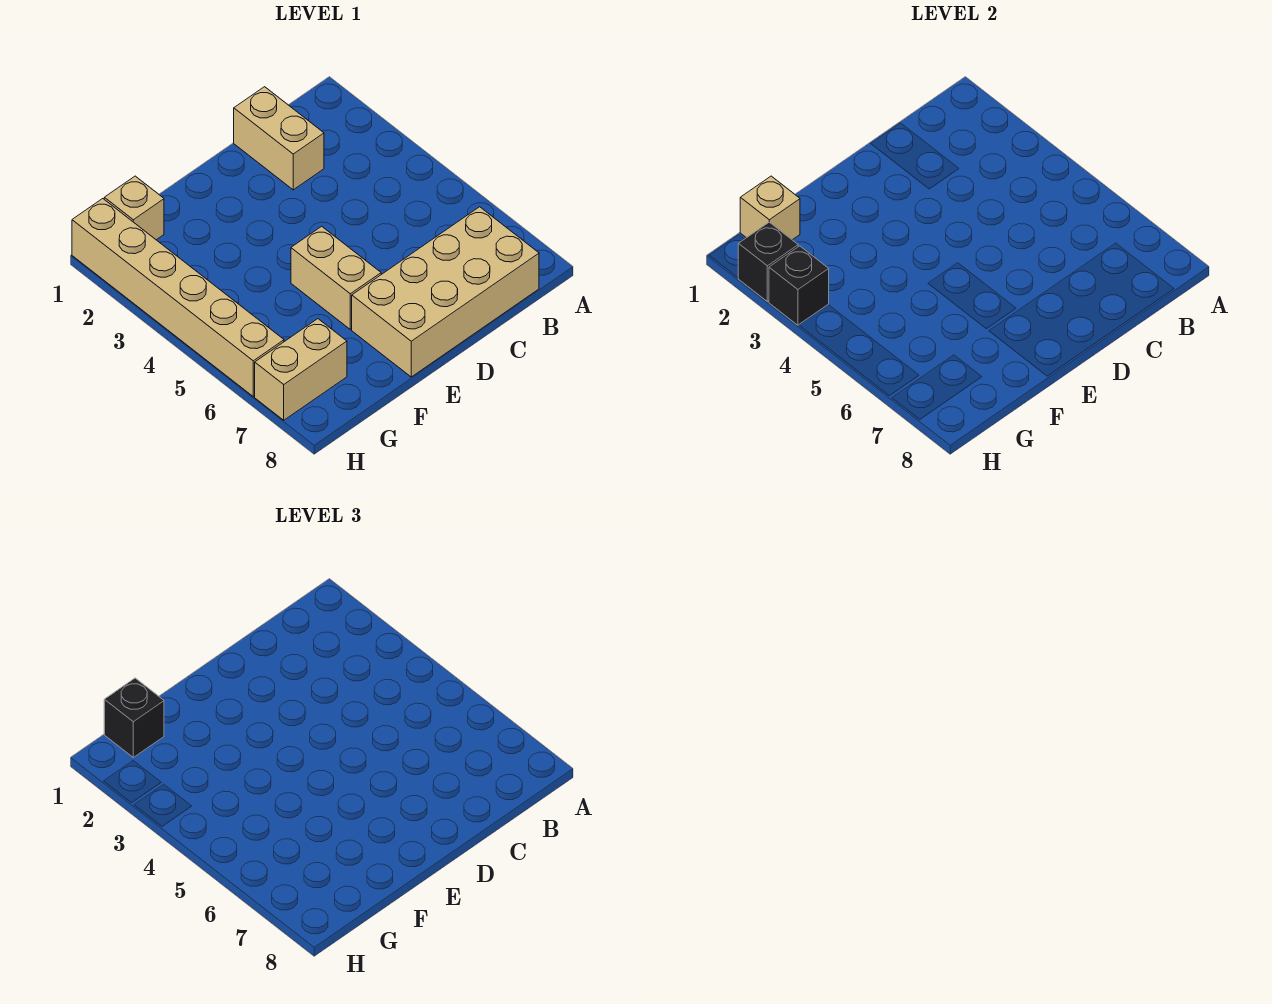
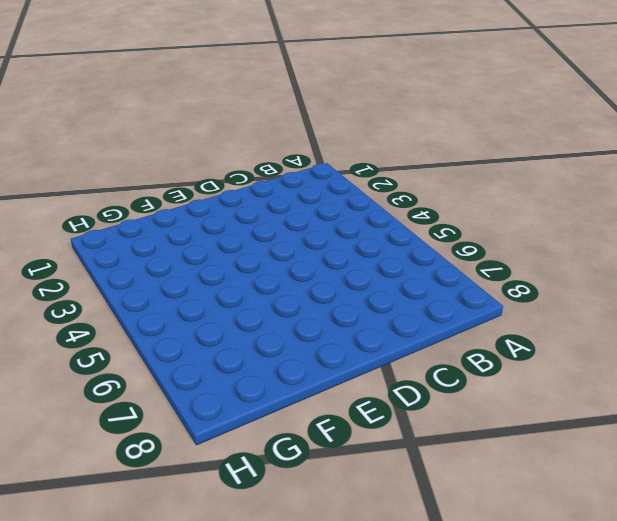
none -> tan 2x4 brick [352,207,539,377]
none -> tan 1x2 brick [234,87,324,190]

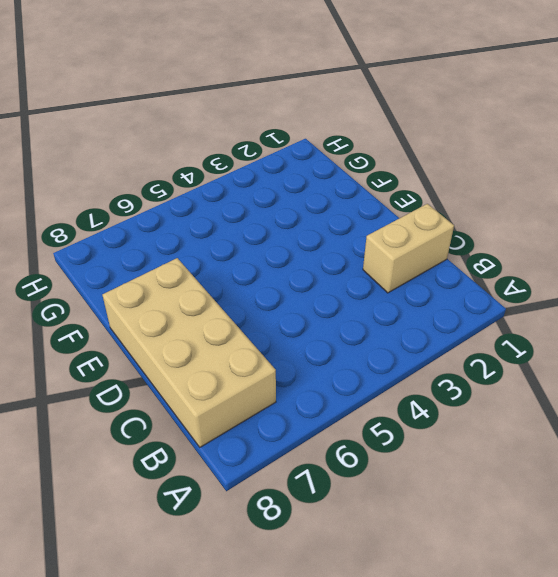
none -> tan 1x2 brick [291,226,381,329]
none -> tan 1x1 brick [104,176,164,240]

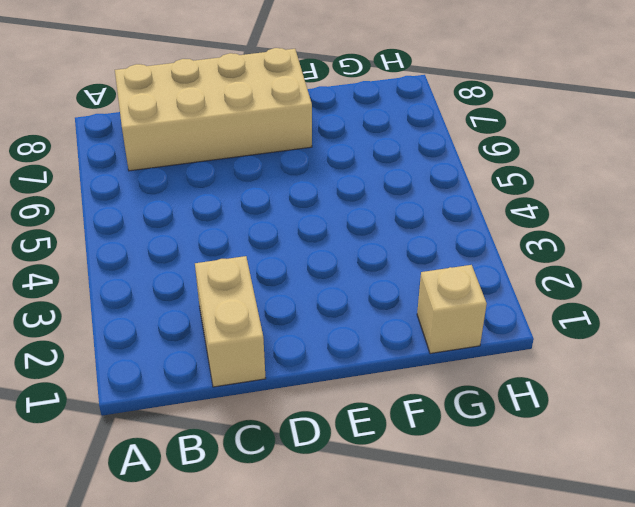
none -> tan 1x2 brick [291,226,381,329]
none -> tan 1x2 brick [255,319,347,420]

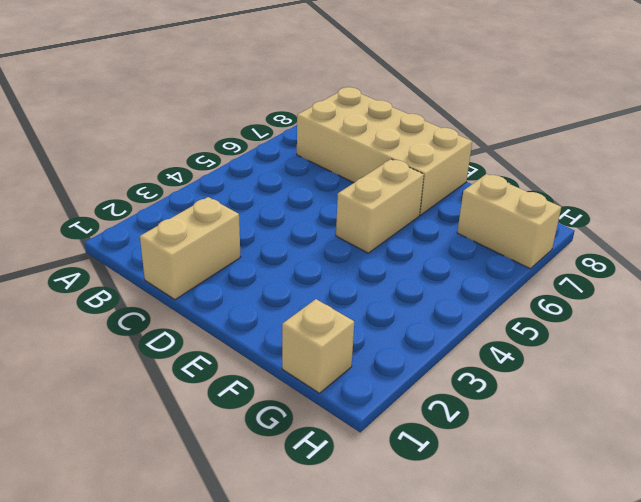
none -> tan 1x6 brick [72,199,284,396]
none -> tan 1x1 brick [740,176,800,240]

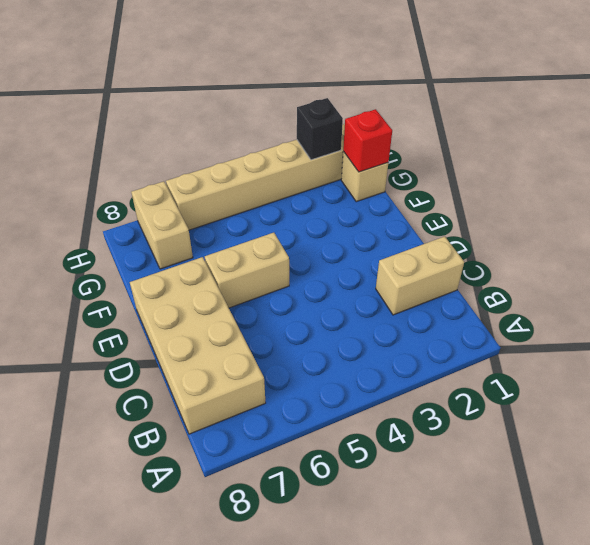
red 1x1 brick [343,109,392,172] -> tan 1x1 brick [740,176,800,240]
none -> black 1x1 brick [769,246,829,325]
none -> black 1x1 brick [104,678,164,757]

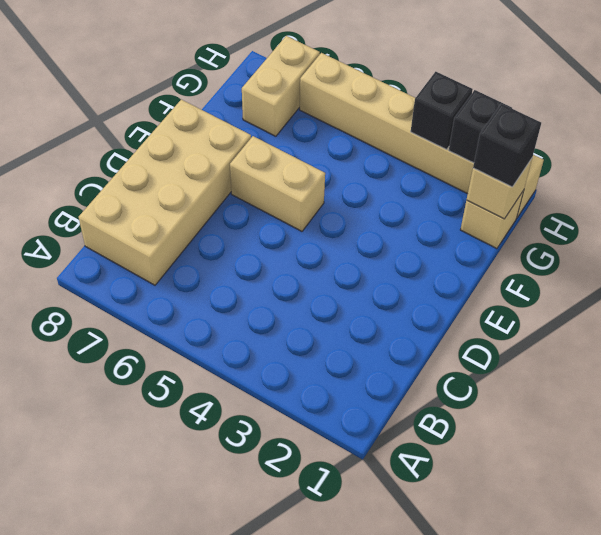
none -> tan 1x2 brick [234,87,324,190]

